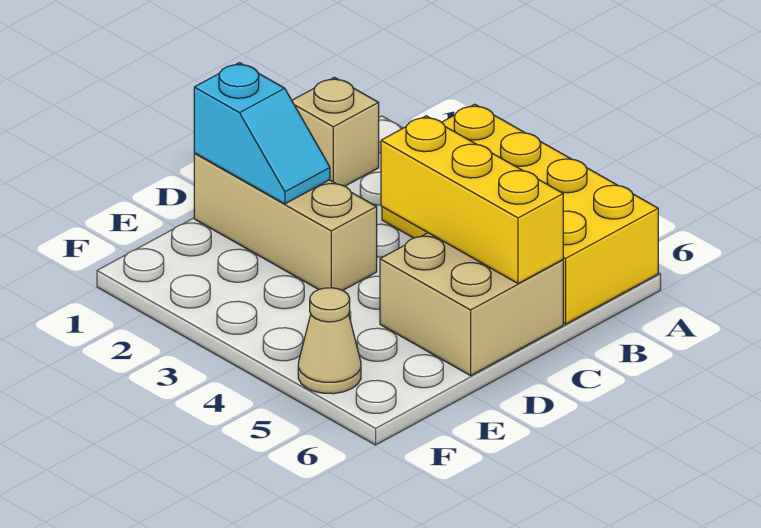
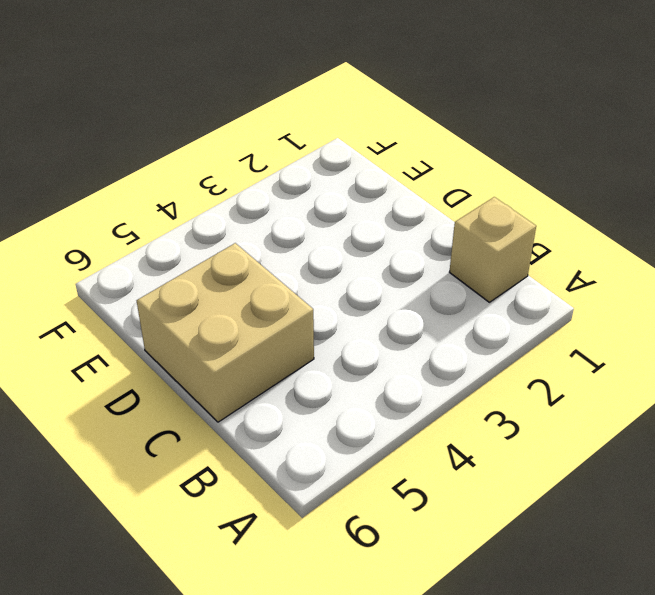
none -> yellow 2x4 brick [382,104,658,324]
none -> tan 1x3 brick [194,153,377,290]

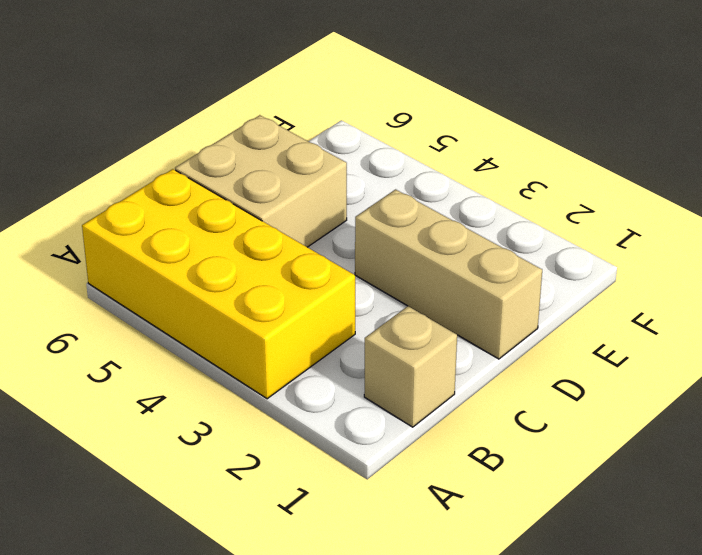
none -> tan 1x1 cone [298,288,361,394]
none -> yellow 1x3 brick [381,116,563,283]

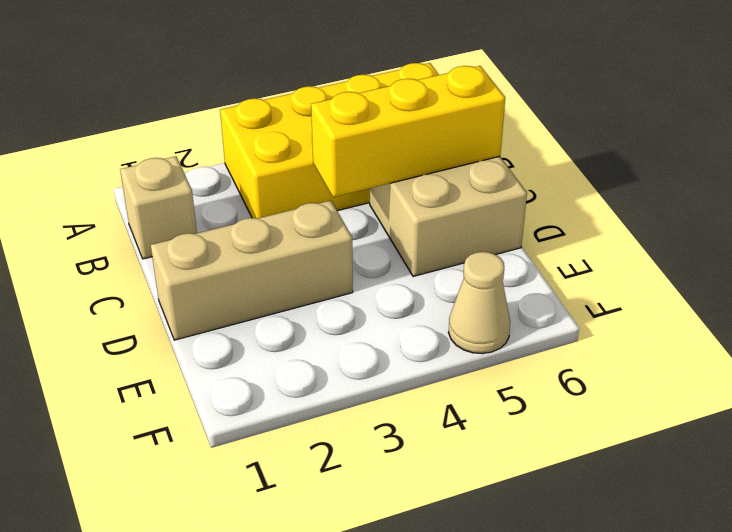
none -> cyan 1x2 slope [194,63,330,204]

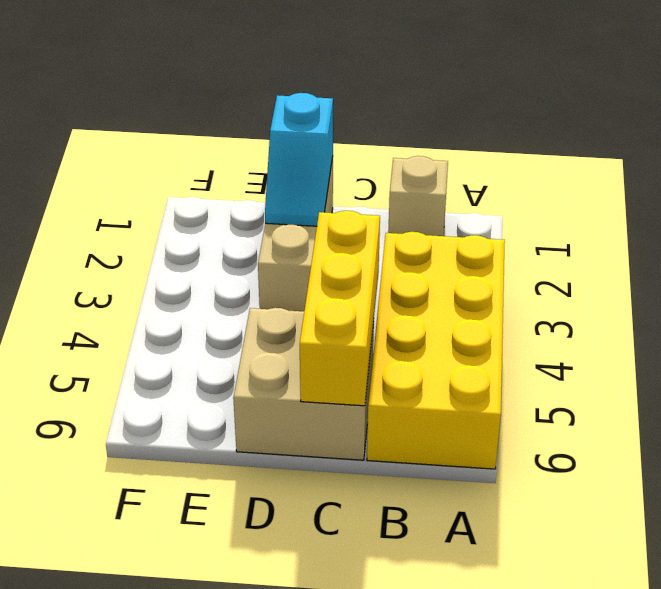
none -> tan 1x1 cone [298,288,361,394]

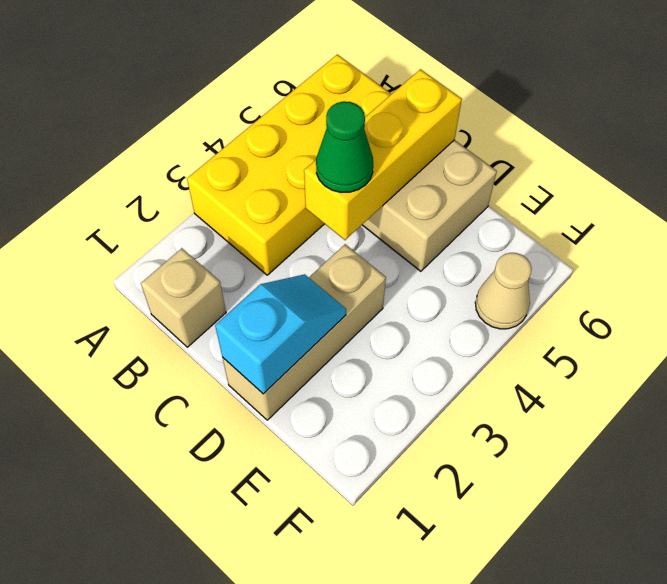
green 1x1 cone [316,101,373,193] -> none

